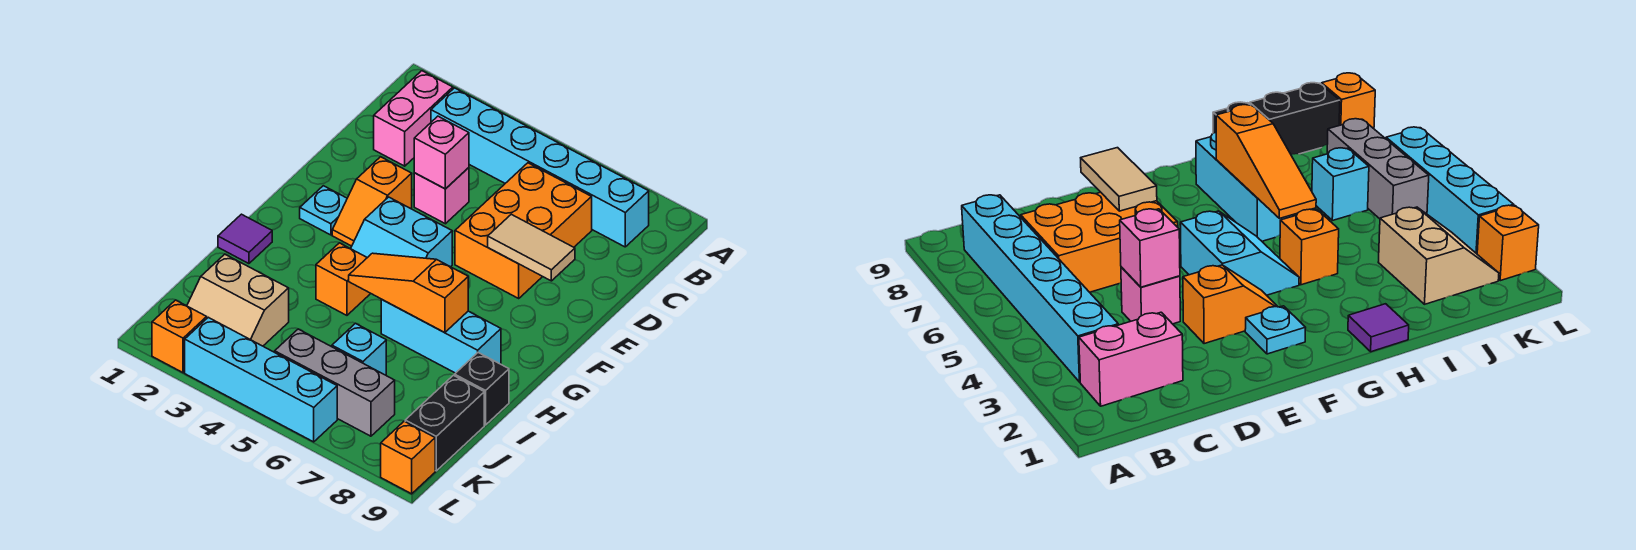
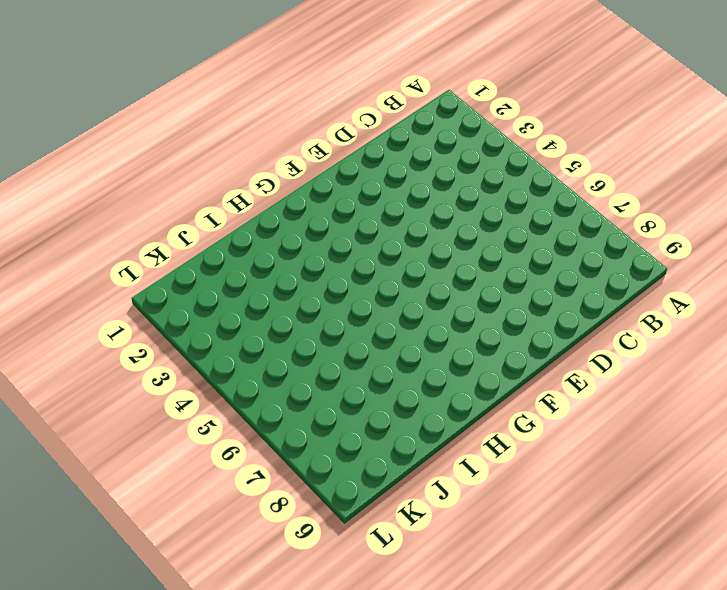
none -> pink 1x2 brick [374,71,453,166]
none -> cyan 1x6 brick [431,88,649,247]
none -> orange 2x3 brick [455,163,592,298]

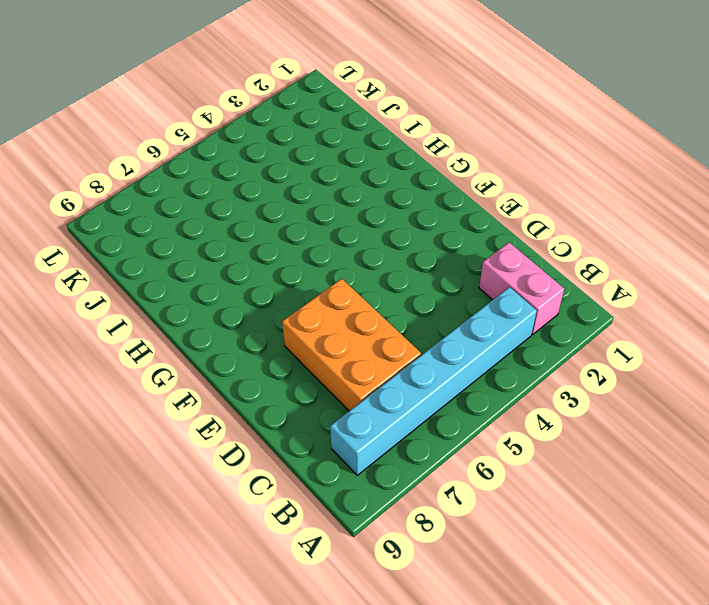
none -> pink 1x1 brick [414,168,469,224]
none -> orange 1x2 slope [332,157,412,246]
none -> cyan 1x1 plate [300,186,347,235]

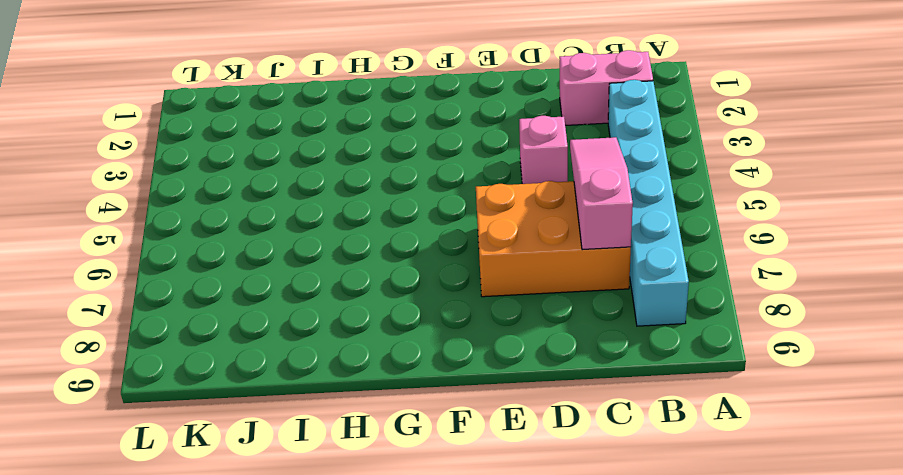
pink 1x3 slope [570,137,633,250] -> none
none -> orange 1x2 slope [332,157,412,246]
none -> cyan 1x1 plate [300,186,347,235]
none -> cyan 2x2 slope [351,197,452,267]

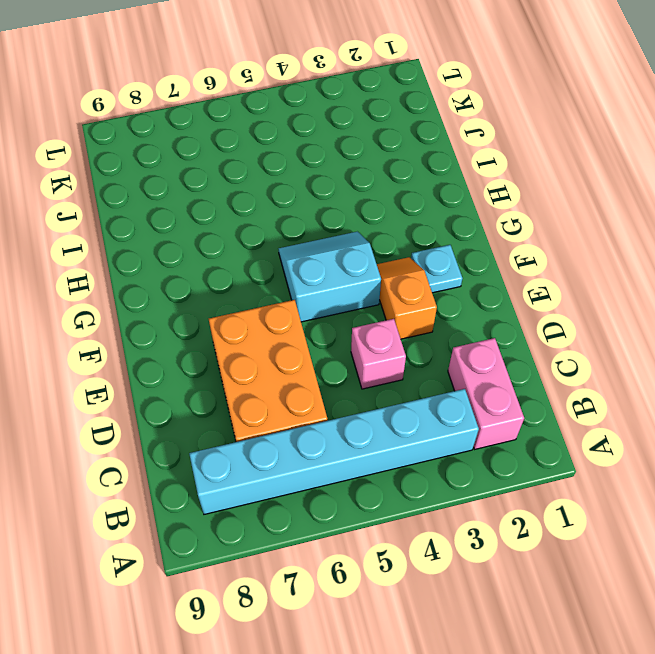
none -> purple 1x1 tile [218,214,272,264]
none -> orange 1x1 brick [316,243,370,315]
none -> cyan 1x3 brick [381,299,501,373]

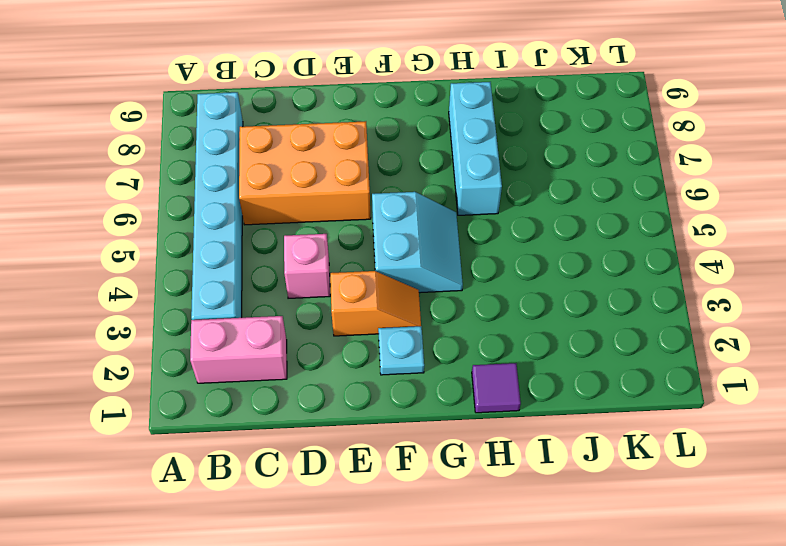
none -> orange 1x1 brick [316,243,370,315]
none -> black 1x1 brick [455,353,509,425]
none -> tan 2x2 slope [187,254,289,346]

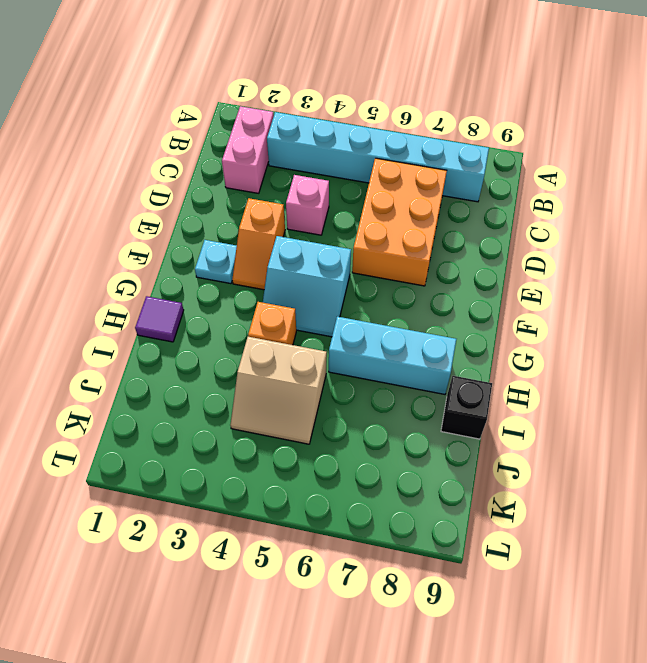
tan 2x2 slope [230,337,327,444] -> tan 2x2 slope moved to [187,254,289,346]
none -> cyan 1x1 brick [332,323,386,375]
none -> black 1x2 brick [405,375,484,471]
none -> grey 1x3 brick [275,329,395,436]

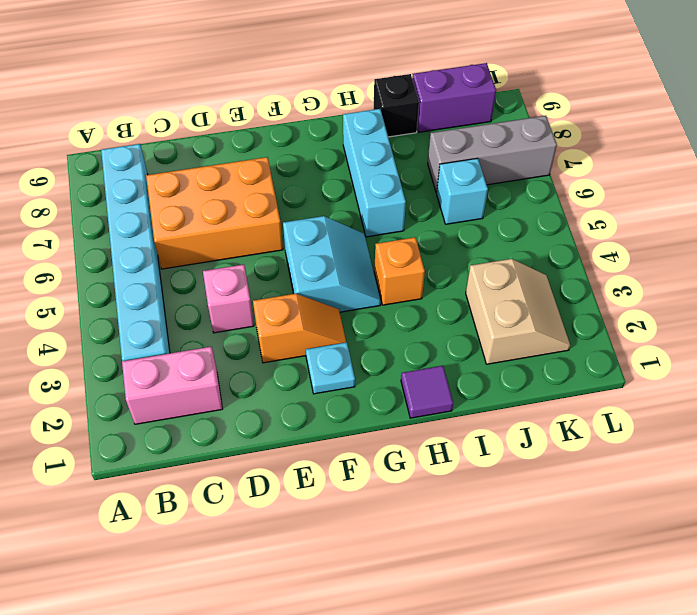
grey 1x3 brick [428,116,557,193] -> grey 1x3 brick turned to [275,329,395,436]
purple 1x2 brick [412,63,496,132] -> black 1x2 brick [405,375,484,471]
none -> orange 1x1 brick [152,300,207,373]
none -> cyan 1x4 brick [185,317,337,442]
none -> orange 1x1 brick [381,421,435,494]

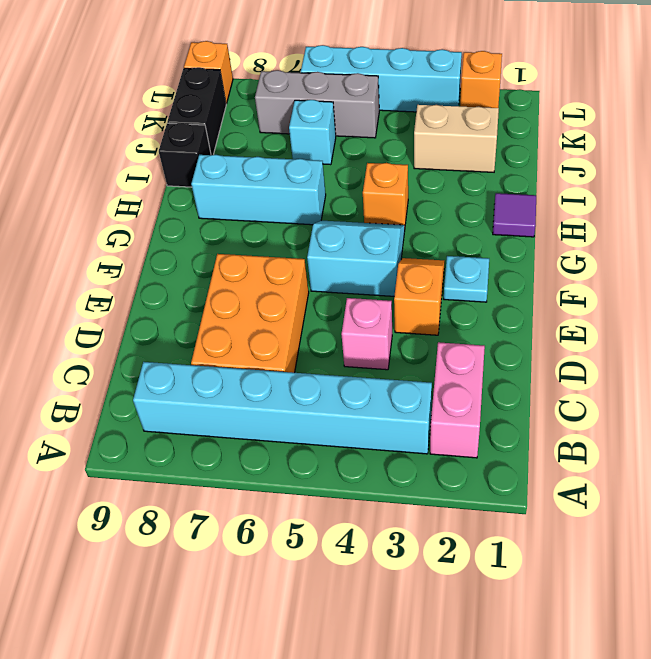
none -> pink 1x1 brick [414,116,469,189]
none -> tan 1x2 tile [488,214,575,281]
none -> orange 1x3 slope [349,253,468,333]

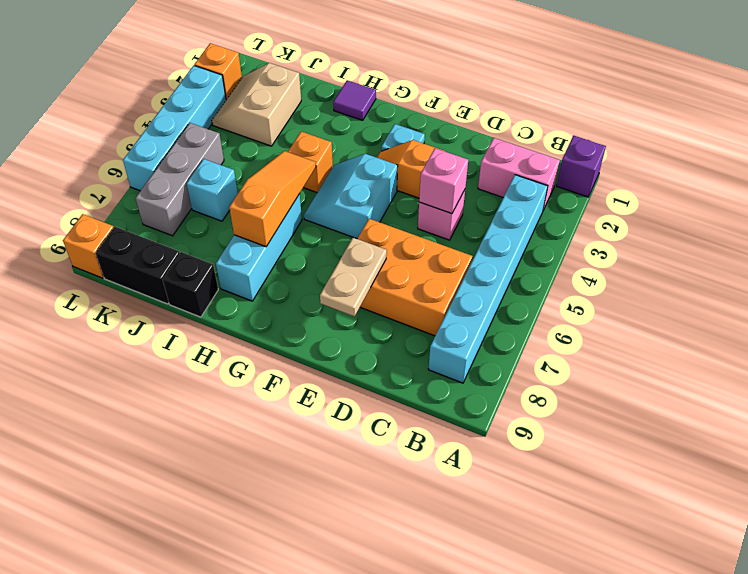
purple 1x1 brick [557,136,606,197] -> none
tan 1x2 plate [320,238,387,316] -> tan 1x2 tile [488,214,575,281]

